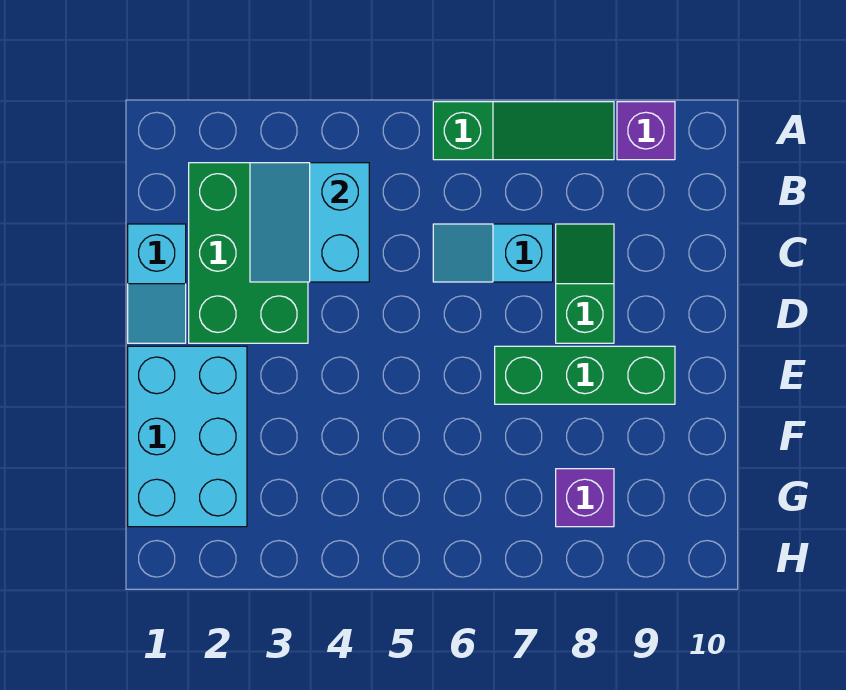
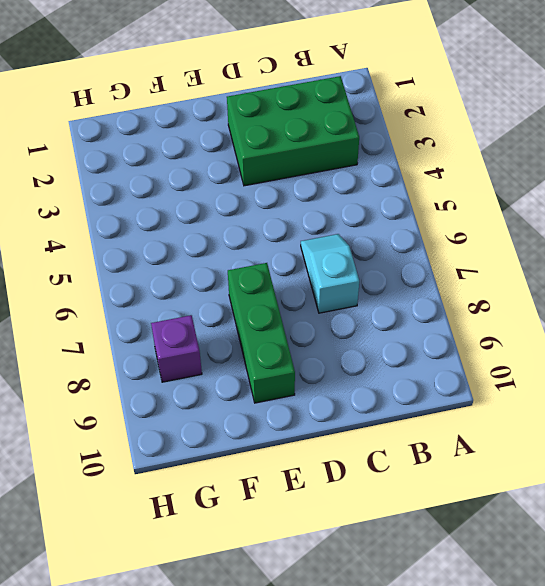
none -> green 1x3 slope [433,102,614,160]
none -> purple 1x1 brick [617,102,675,160]

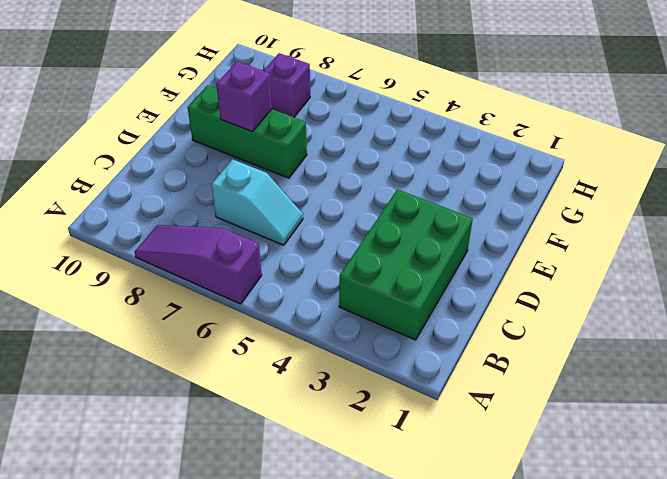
purple 1x3 slope [135,225,262,304] -> green 1x3 slope [433,102,614,160]
purple 1x1 brick [216,62,272,132] -> purple 1x1 brick moved to [617,102,675,160]
none -> cyan 1x2 slope [128,224,186,343]
none -> green 1x2 slope [556,224,614,343]

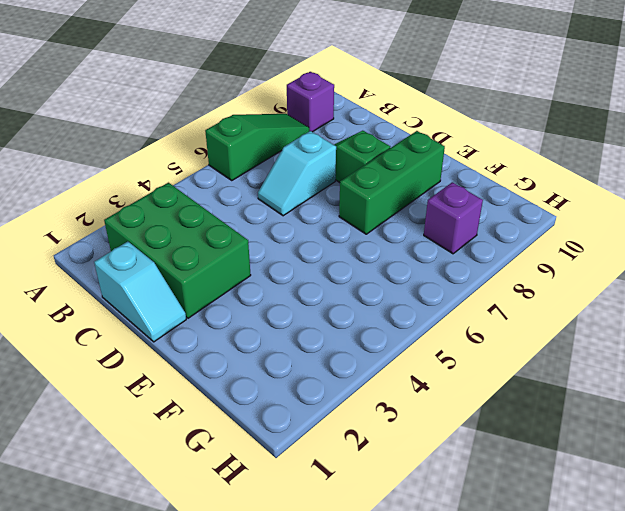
none -> cyan 2x3 brick [128,346,247,527]
none -> cyan 2x2 slope [250,163,369,282]

